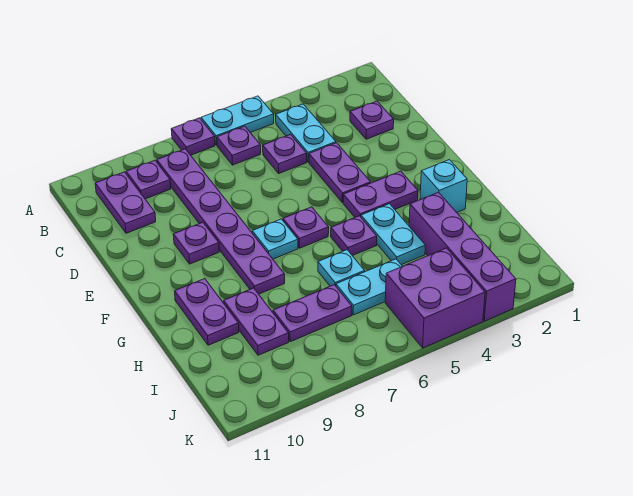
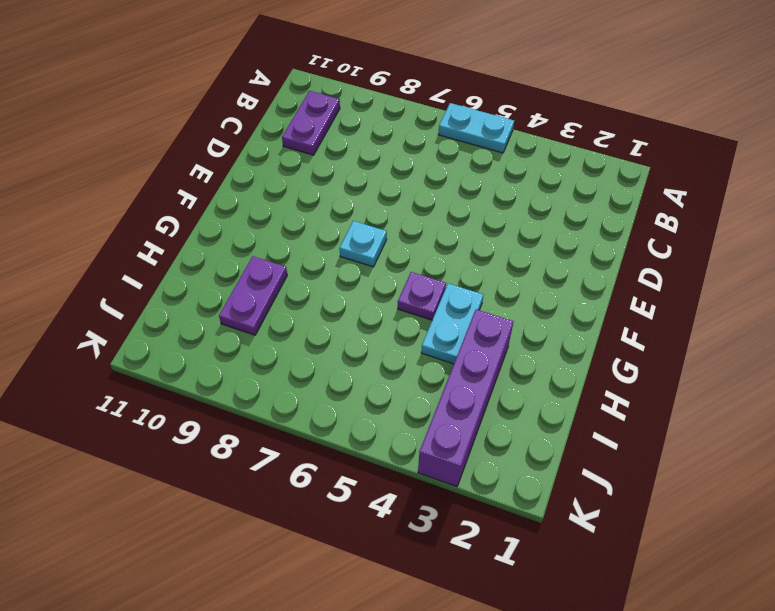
none -> purple 1x1 plate [171,118,215,155]
none -> cyan 1x2 plate [276,104,336,162]
none -> purple 1x1 plate [217,126,261,165]

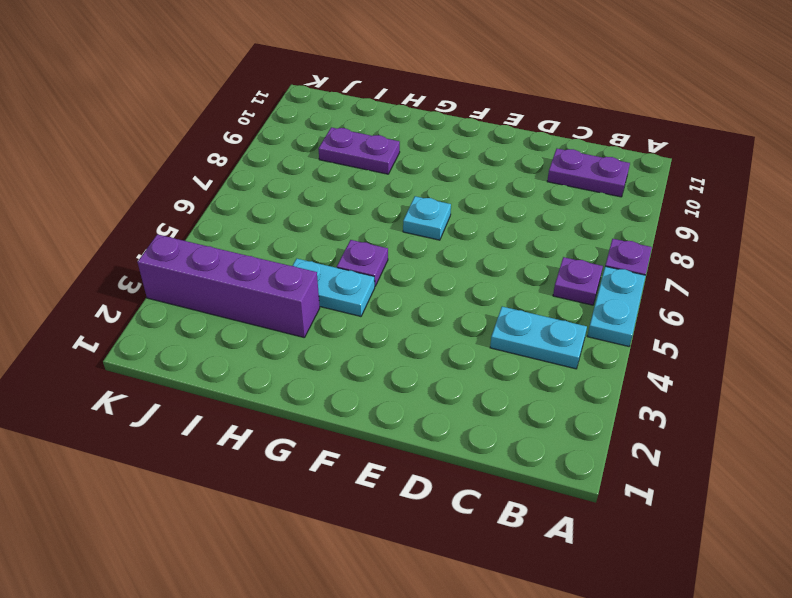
none -> purple 1x6 plate [157,149,285,294]
none -> purple 1x1 plate [126,160,171,199]
none -> purple 1x1 plate [350,101,394,139]

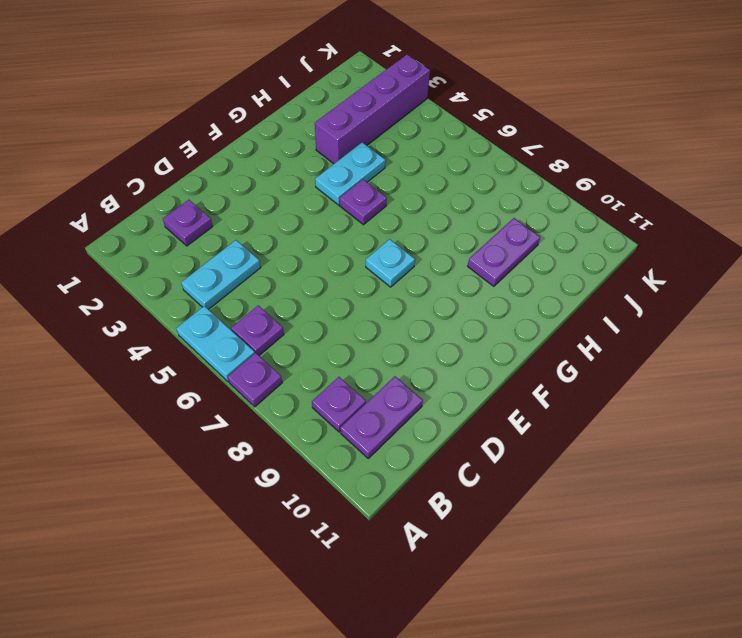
none -> purple 1x6 plate [157,149,285,294]
none -> purple 1x1 plate [263,134,307,173]
none -> purple 1x2 plate [309,143,371,203]

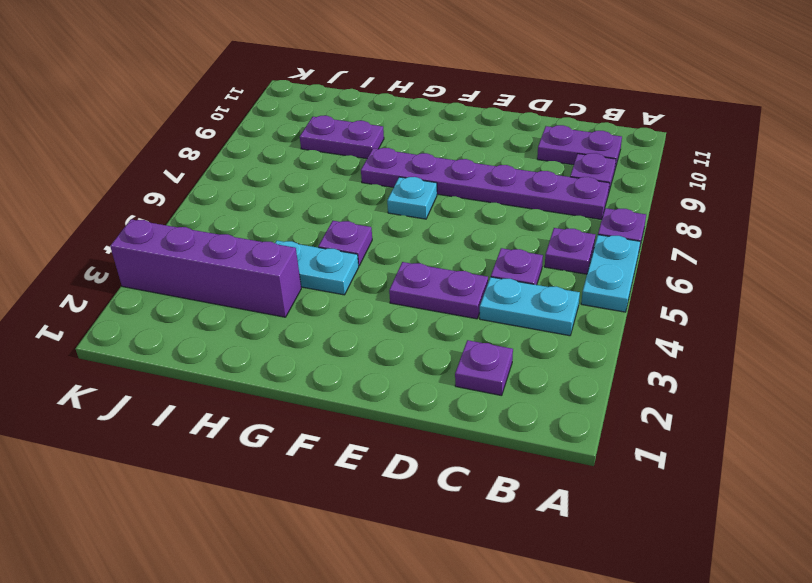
none -> purple 1x1 plate [173,222,219,264]
none -> purple 1x2 plate [343,171,418,217]
none -> purple 1x1 plate [283,207,329,248]

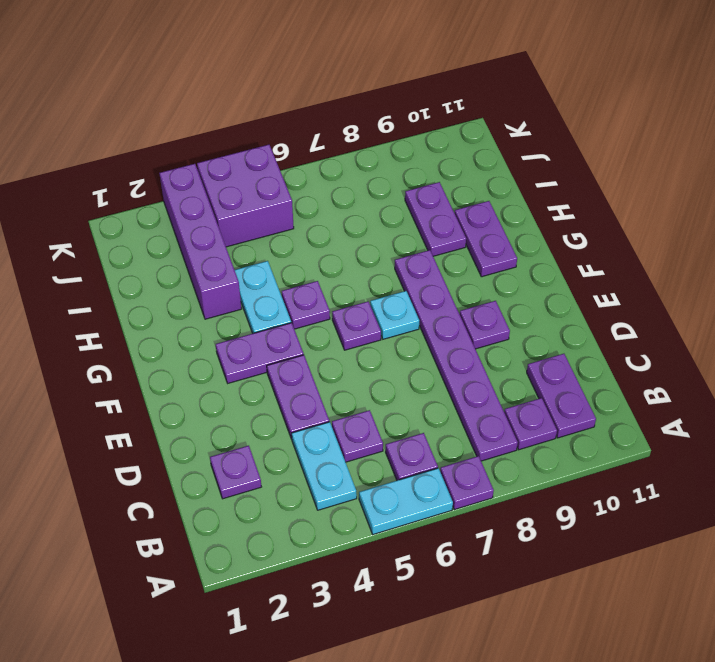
none -> cyan 1x1 brick [420,160,467,212]
none -> cyan 1x1 plate [318,250,365,286]
none -> cyan 1x2 plate [336,259,402,315]

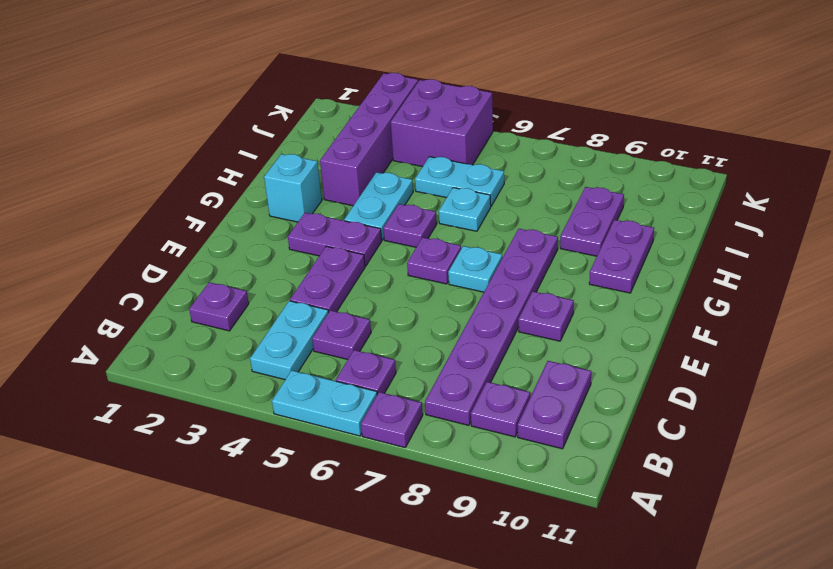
none -> purple 1x2 plate [273,285,352,342]

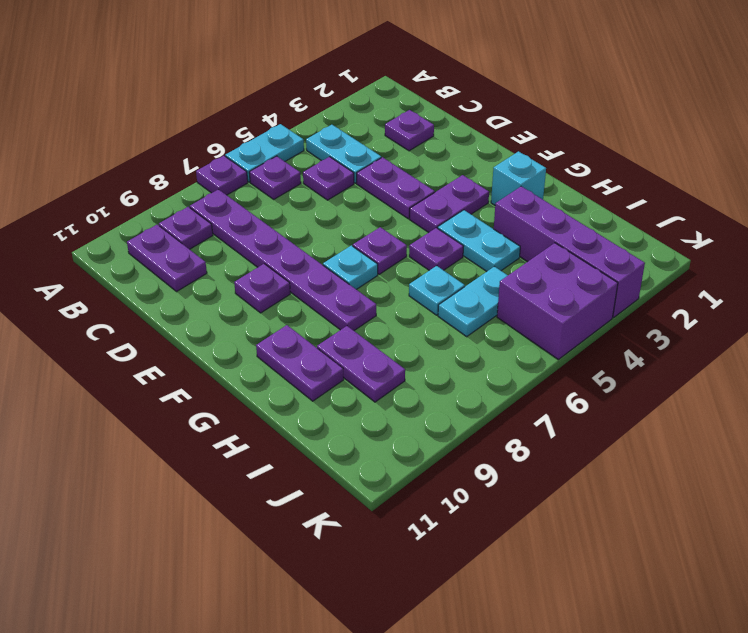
none -> purple 1x2 plate [273,285,352,342]

